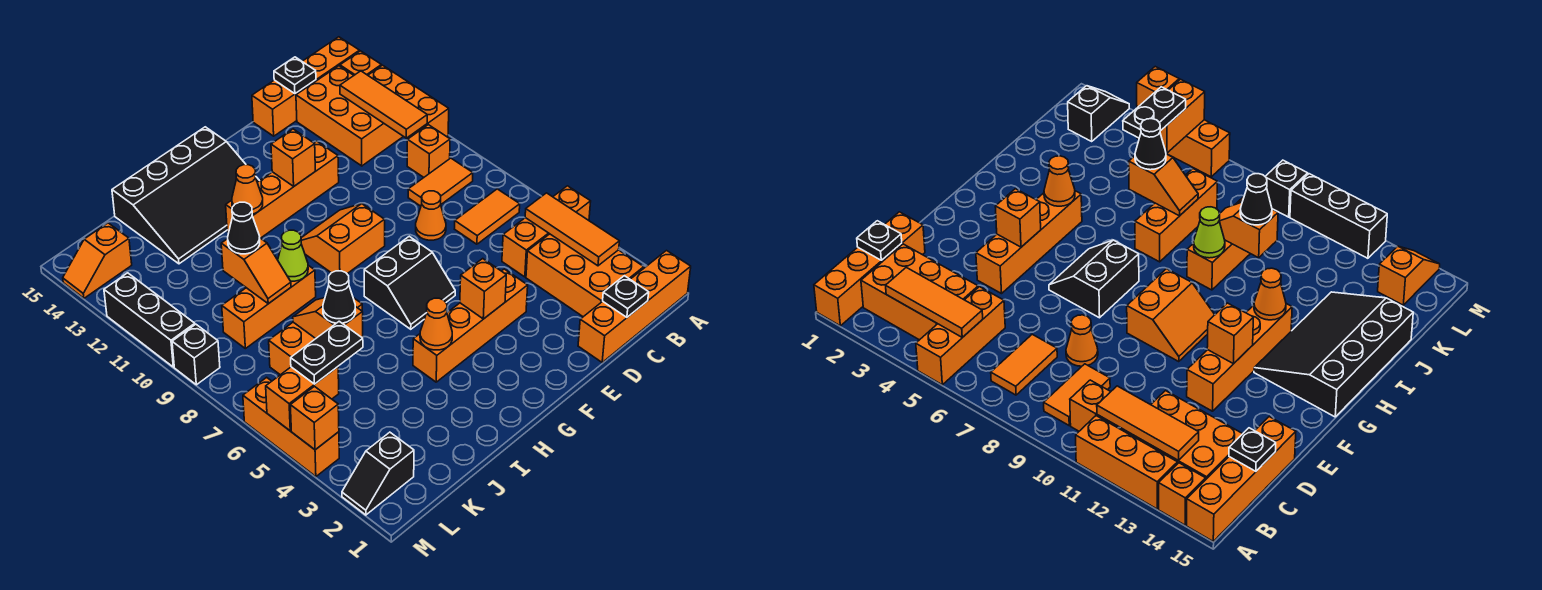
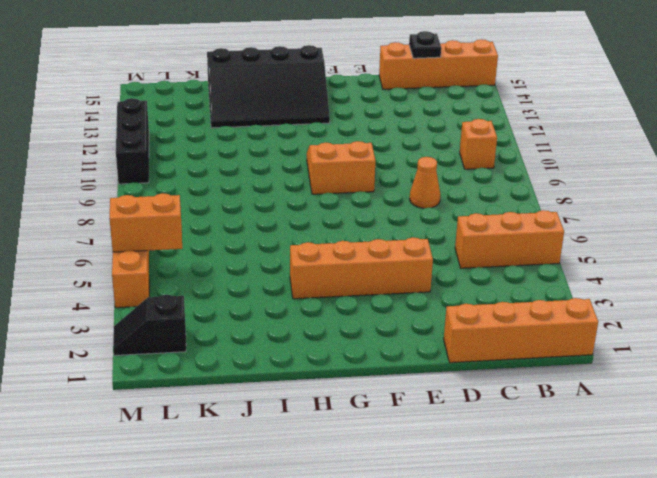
none -> orange 1x3 brick [368,65,449,138]
none -> orange 1x1 brick [340,51,381,75]
none -> orange 2x3 brick [526,234,644,317]
none -> orange 1x2 tile [455,189,520,244]

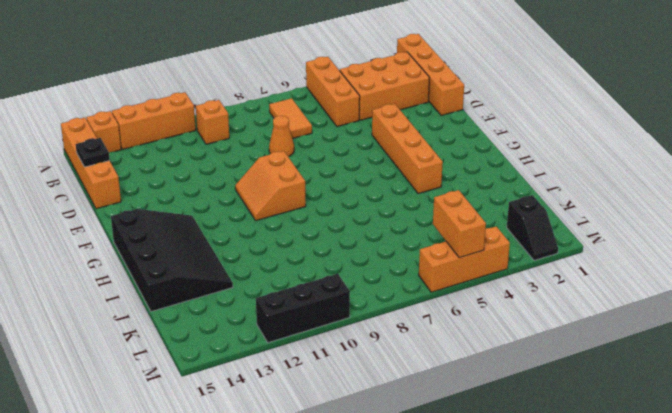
none -> orange 1x2 tile [408,158,473,206]
none -> orange 2x3 brick [296,66,403,166]
none -> orange 1x4 brick [226,141,339,238]
none -> black 2x2 slope [364,236,455,329]

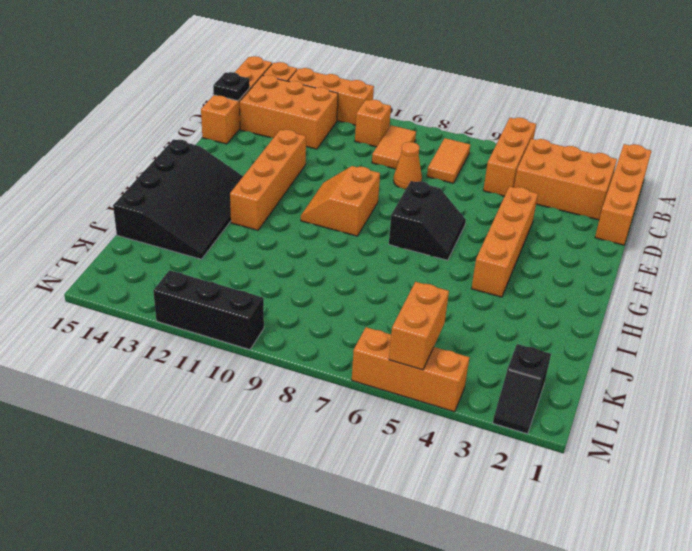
none -> orange 1x3 brick [269,298,362,375]
none -> orange 1x3 brick [222,265,316,349]
none -> orange 1x2 slope [63,223,132,298]
none -> black 1x1 brick [172,324,220,385]

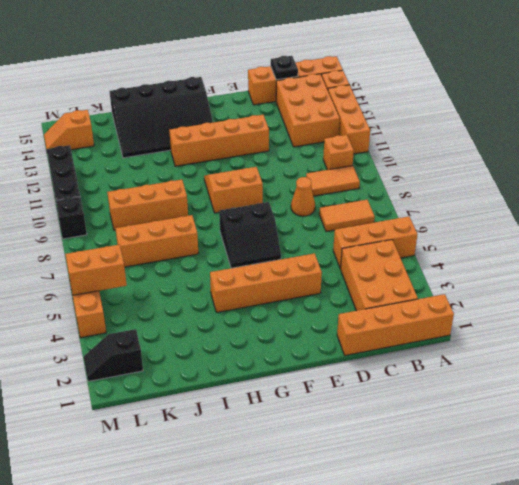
none -> orange 1x3 tile [525,193,619,266]
none -> orange 1x3 tile [340,71,427,138]
none -> black 1x1 plate [603,276,649,317]
none -> orange 1x1 brick [460,259,506,319]

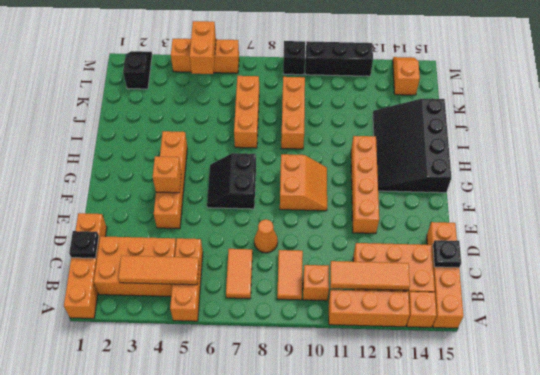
none -> orange 1x1 brick [271,129,315,187]
none -> orange 1x1 cone [420,298,452,350]
none -> orange 1x1 cone [232,165,263,214]
none -> lime 1x1 cone [278,230,308,281]

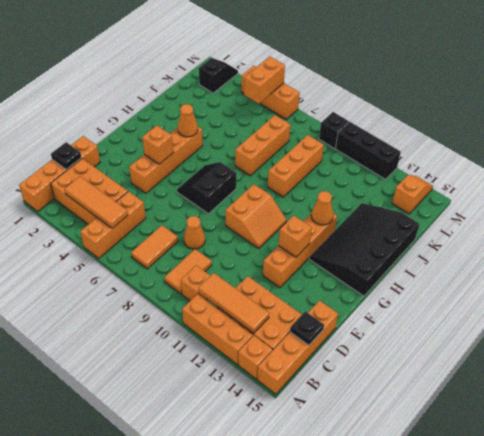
none -> lime 1x1 cone [278,230,308,281]
none -> orange 1x2 slope [293,298,363,338]
none -> orange 1x2 slope [221,238,291,304]
none -> orange 1x1 brick [290,387,339,450]

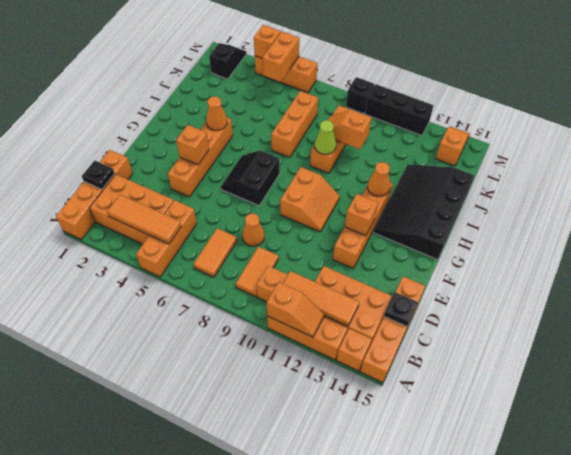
orange 1x2 slope [267,282,324,337] -> orange 1x2 slope moved to [293,298,363,338]
none -> black 1x1 cone [323,271,356,323]
none -> black 1x1 cone [228,202,260,254]
none -> black 1x2 plate [291,321,363,384]

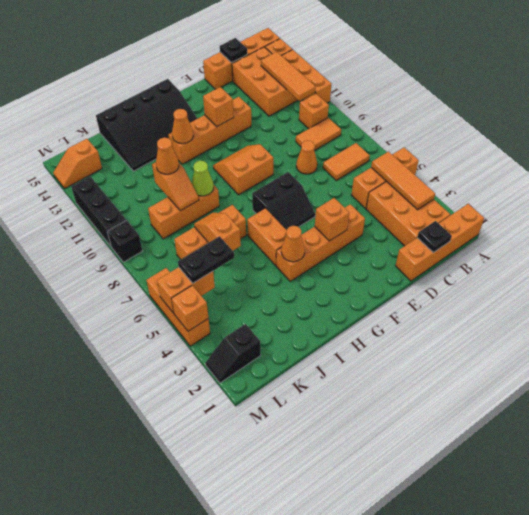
orange 1x2 brick [247,208,287,265] -> none
orange 1x1 cone [156,138,179,174] -> black 1x1 cone [228,202,260,254]
none -> black 1x1 cone [323,271,356,323]

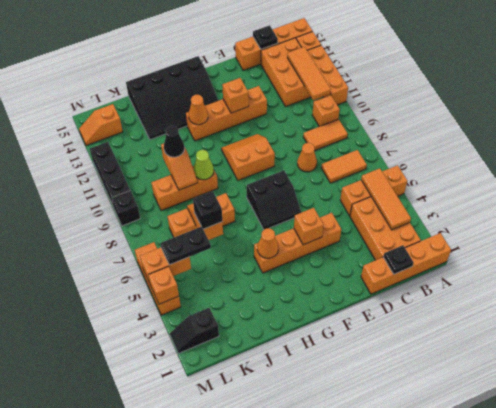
black 1x1 brick [193,191,222,229] -> black 1x1 cone [323,271,356,323]

